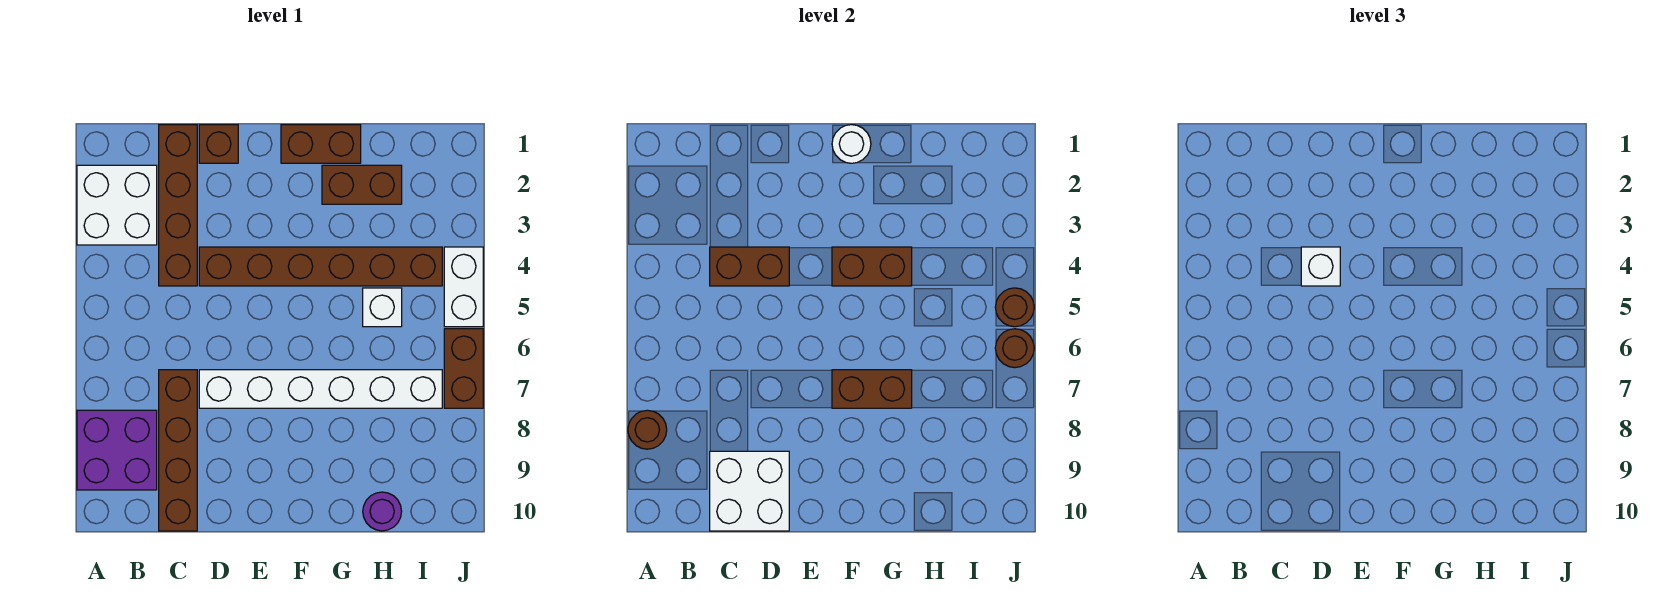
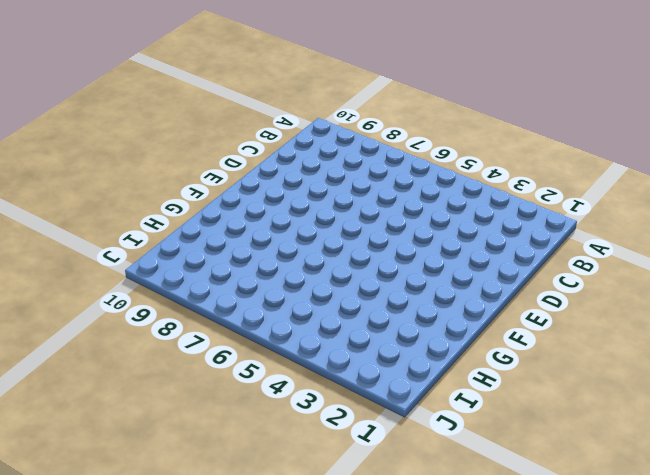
none -> white 2x2 brick [77,165,157,245]
none -> purple 2x2 brick [77,410,157,490]
none -> brown 1x4 brick [159,125,197,286]

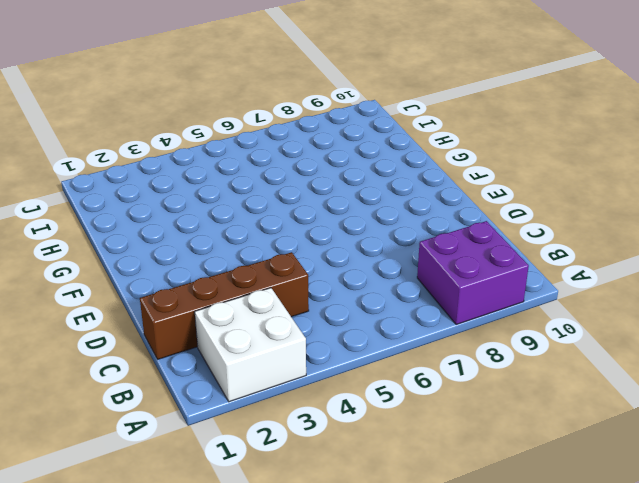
none -> brown 1x4 brick [159,370,197,531]
none -> brown 1x1 brick [199,125,238,163]
none -> brown 1x6 brick [199,247,442,286]

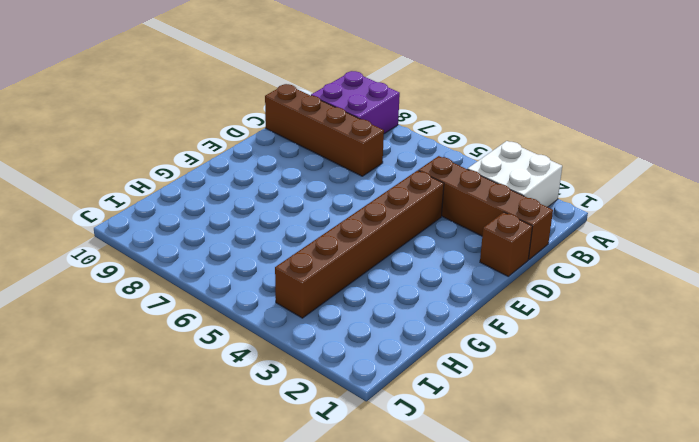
none -> white 1x6 brick [199,370,442,408]
none -> brown 1x2 brick [281,125,361,163]
none -> brown 1x2 brick [322,165,402,204]

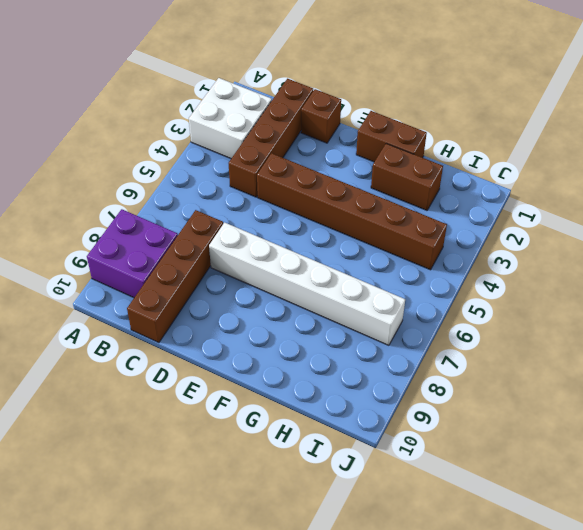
none -> white 1x1 brick [363,288,402,327]
none -> purple 1x1 round brick [363,492,402,531]
none -> white 1x2 brick [444,247,483,327]

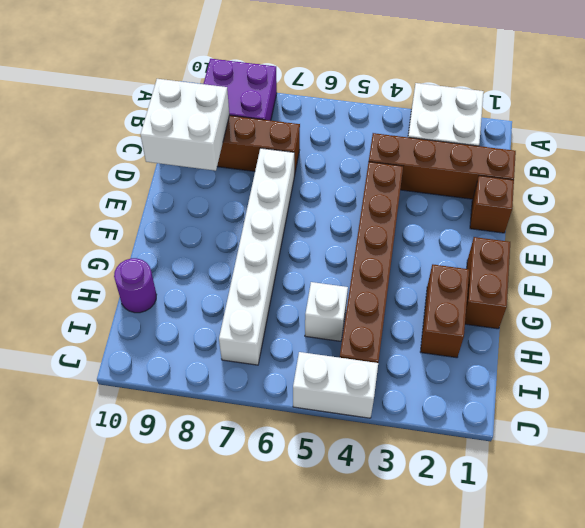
none -> brown 1x2 brick [444,329,483,408]
none -> brown 1x1 round brick [628,410,667,449]
none -> brown 1x2 brick [710,247,789,286]

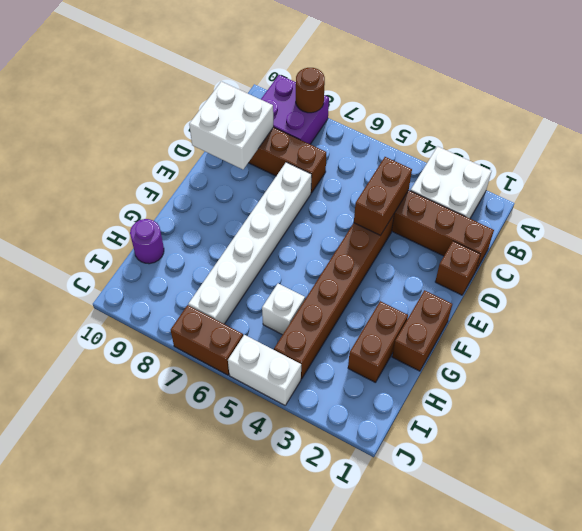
none -> white 1x1 round brick [832,125,871,163]
none -> brown 1x2 brick [832,247,912,286]
none -> brown 1x2 brick [832,370,912,408]

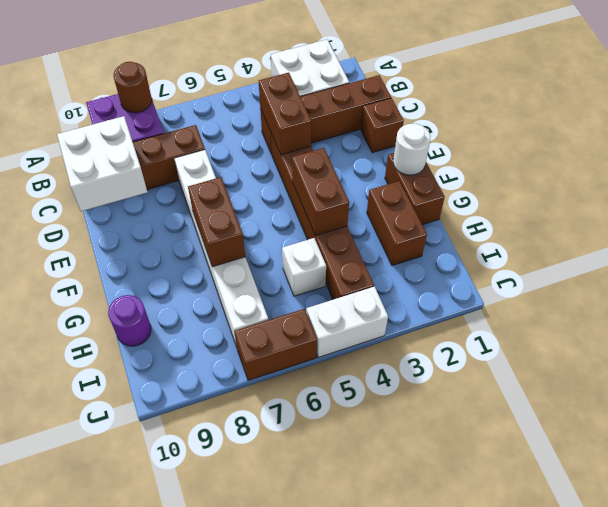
none -> brown 1x1 round brick [995,288,1034,327]
none -> brown 1x1 round brick [995,329,1034,368]
none -> white 1x1 brick [1301,247,1340,286]

